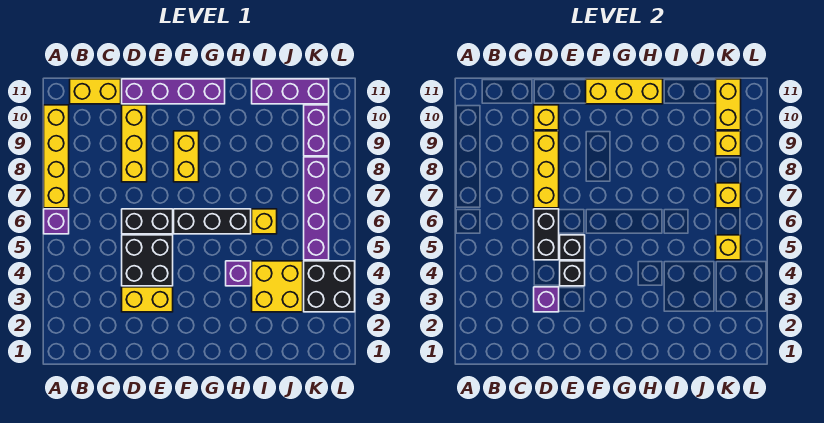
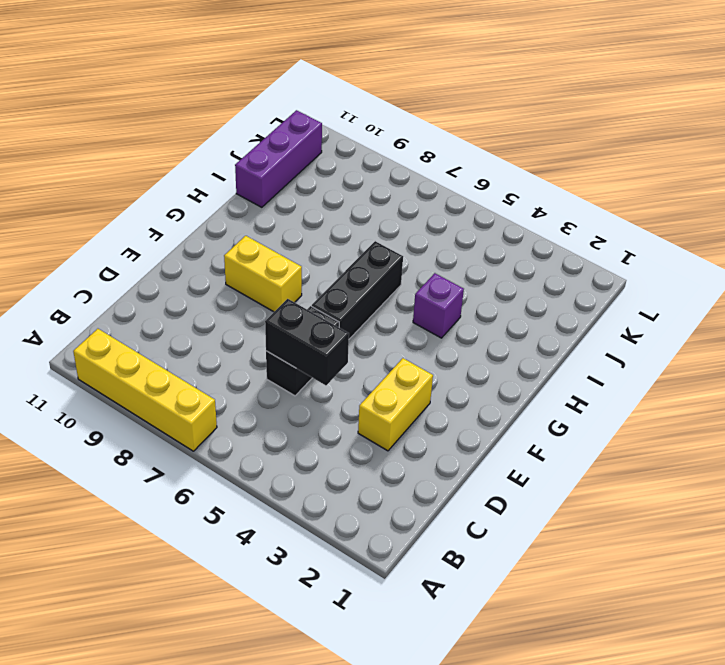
none -> purple 1x1 brick [44,209,69,234]
none -> yellow 1x2 brick [70,79,121,104]
none -> black 2x2 brick [122,235,173,286]

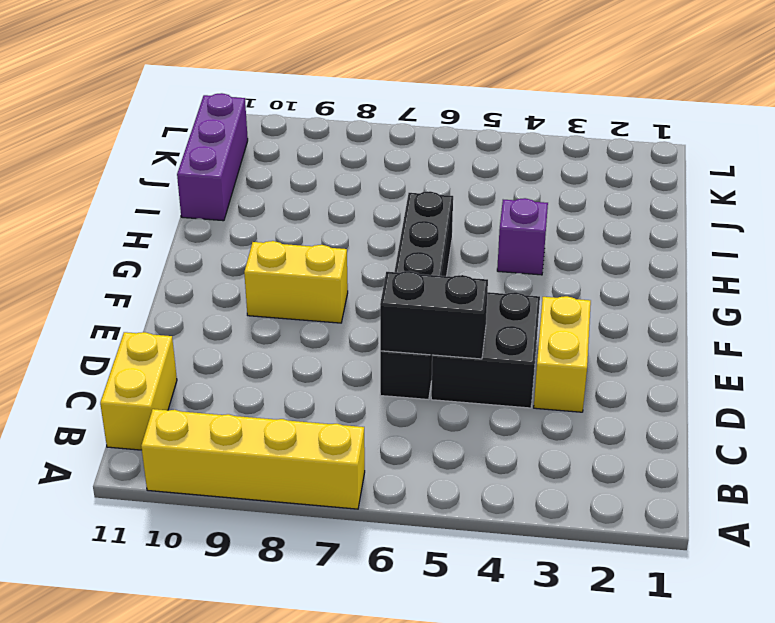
none -> purple 1x1 brick [44,209,69,234]
none -> yellow 1x3 brick [122,105,147,182]
none -> purple 1x4 brick [122,79,225,104]

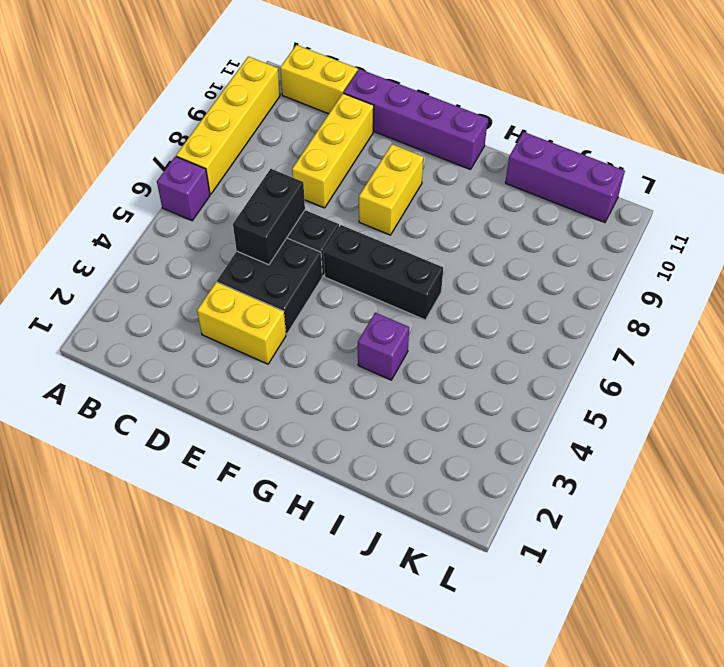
none -> yellow 2x2 brick [252,261,303,312]
none -> yellow 1x1 brick [252,209,277,234]
none -> black 2x2 brick [304,261,355,312]

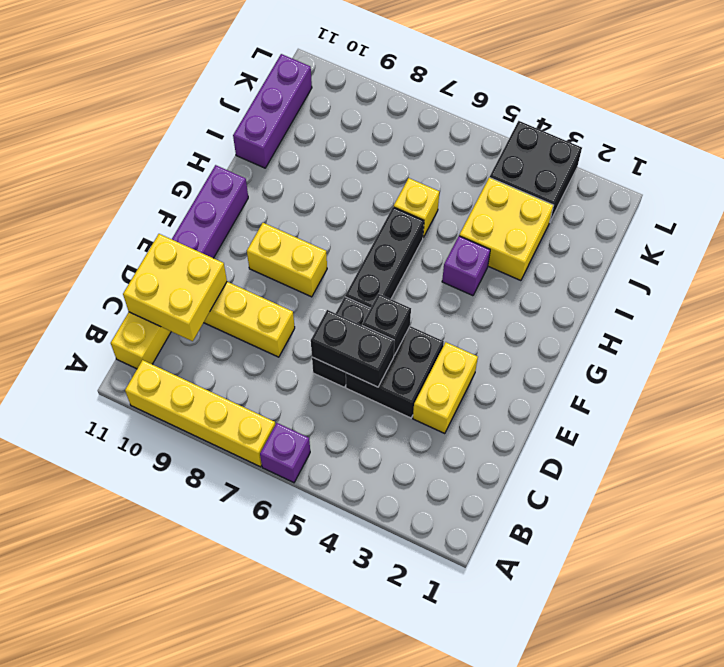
yellow 2x2 brick [123,234,227,341] -> yellow 1x1 brick [534,105,559,130]
none -> purple 1x4 brick [304,157,329,260]
none -> purple 1x2 brick [304,105,329,156]
none -> purple 1x1 brick [534,287,559,312]

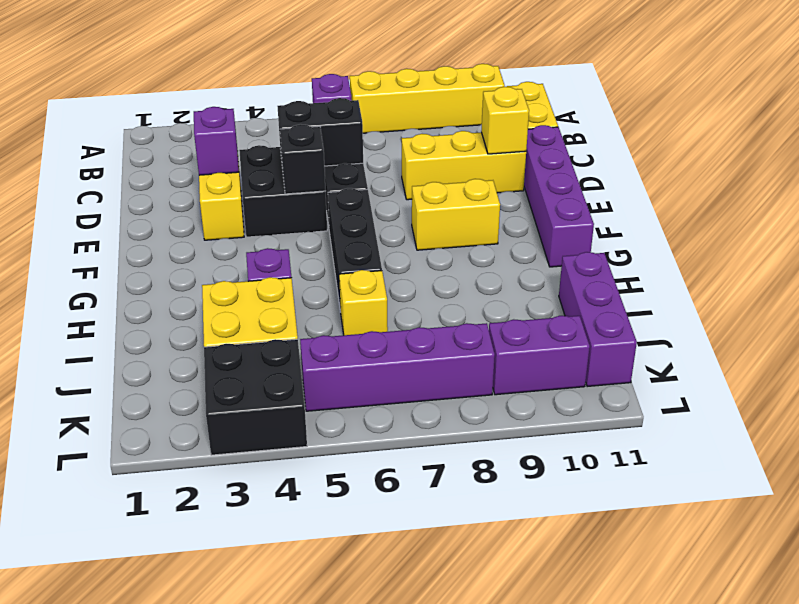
none -> yellow 1x3 brick [534,131,559,208]
none -> black 1x1 brick [560,261,585,286]
none -> yellow 1x3 brick [586,79,663,104]

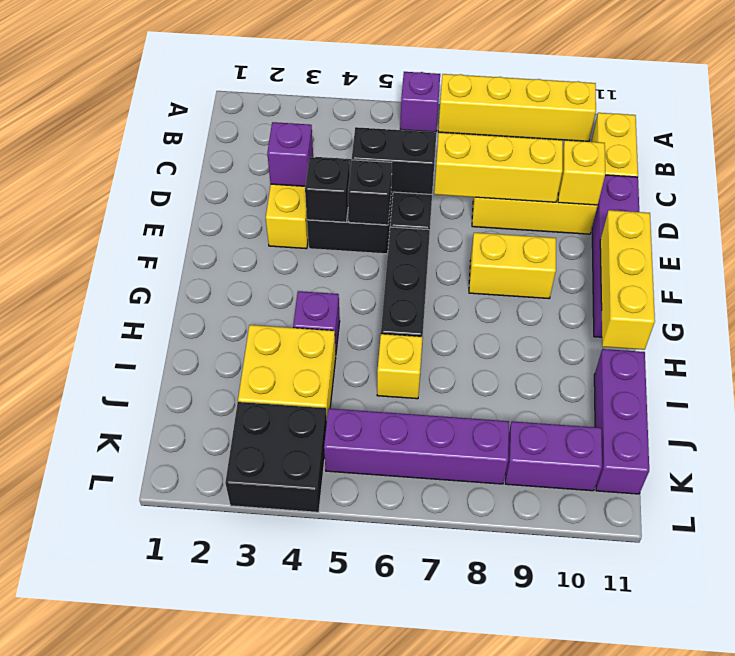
none -> yellow 1x1 brick [716,235,741,260]
none -> yellow 1x1 brick [716,183,741,208]
none -> yellow 1x1 brick [716,131,741,156]

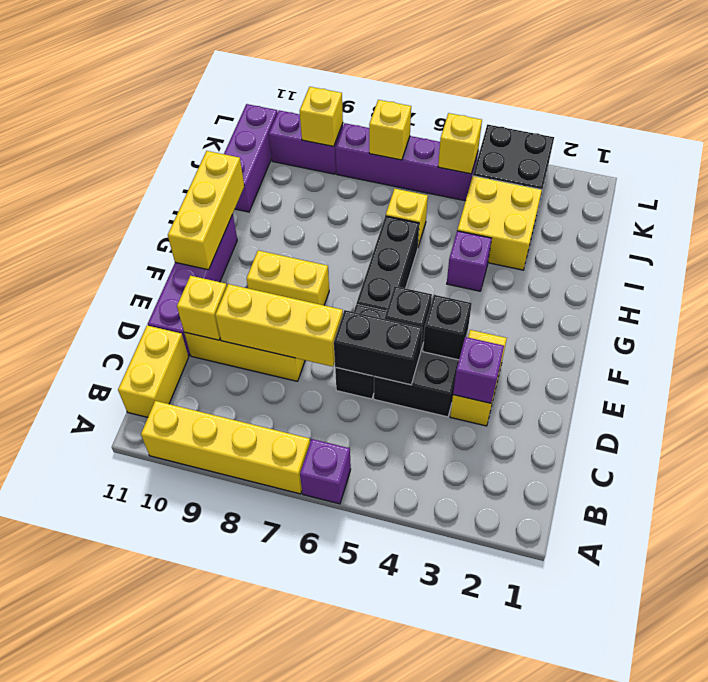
none -> yellow 1x2 brick [716,79,741,130]

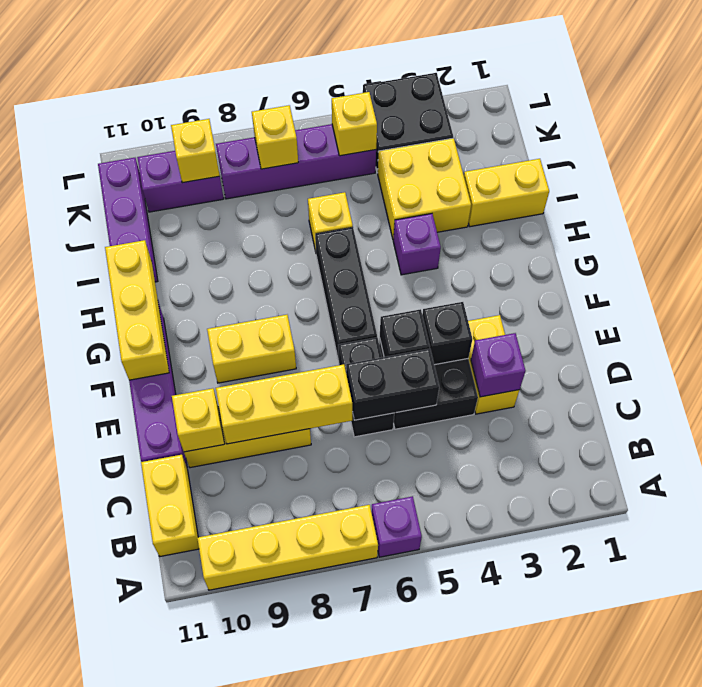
yellow 1x2 brick [464,159,549,227] -> yellow 1x2 brick moved to [716,79,741,130]

